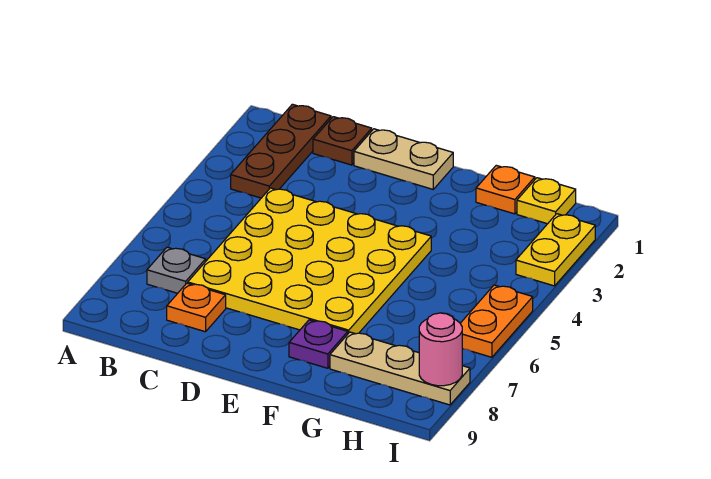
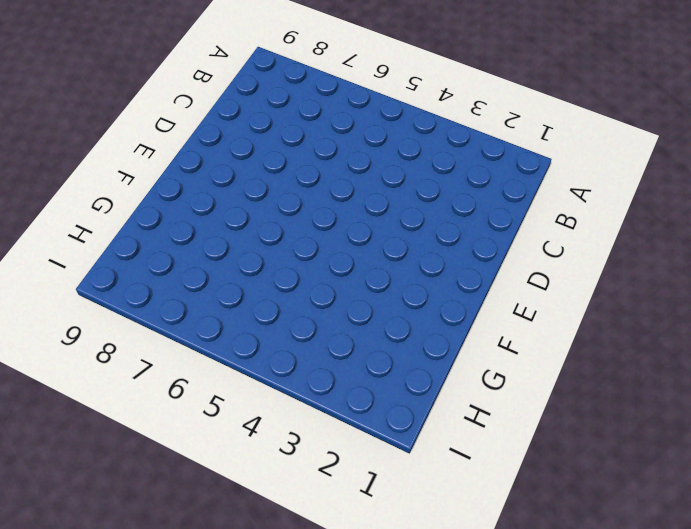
none -> brown 1x3 plate [231,104,331,198]
none -> grey 1x1 plate [147,247,206,293]
none -> brown 1x1 plate [313,117,372,165]

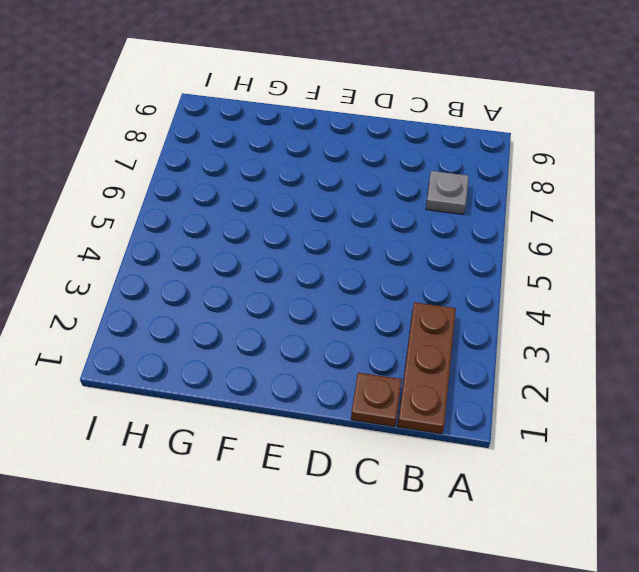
none -> yellow 4x4 plate [188,188,431,334]
none -> orange 1x1 plate [167,283,226,332]
none -> tan 1x2 plate [354,129,453,189]

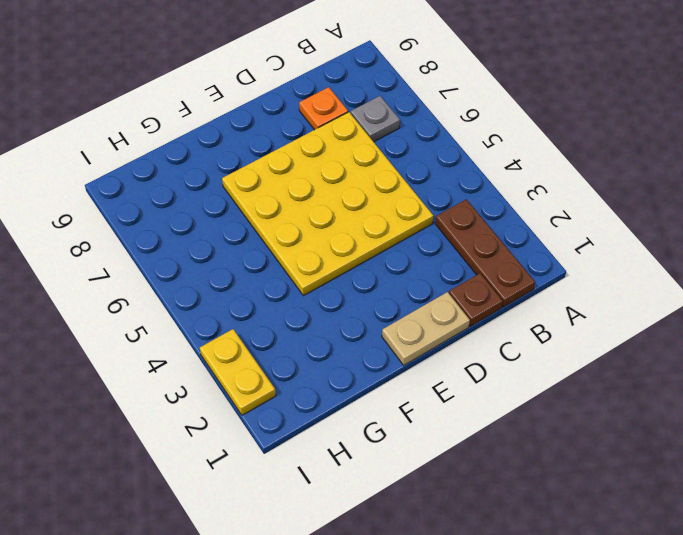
none -> purple 1x1 plate [289,320,348,368]
none -> orange 1x1 plate [476,165,535,214]
none -> tan 1x3 plate [330,332,470,405]

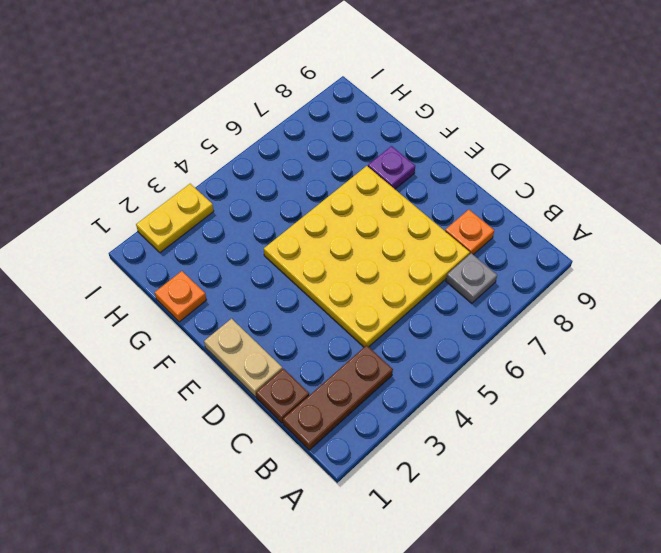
none -> tan 1x3 plate [330,332,470,405]
none -> yellow 1x1 plate [517,178,576,224]
none -> orange 1x2 plate [460,285,533,357]

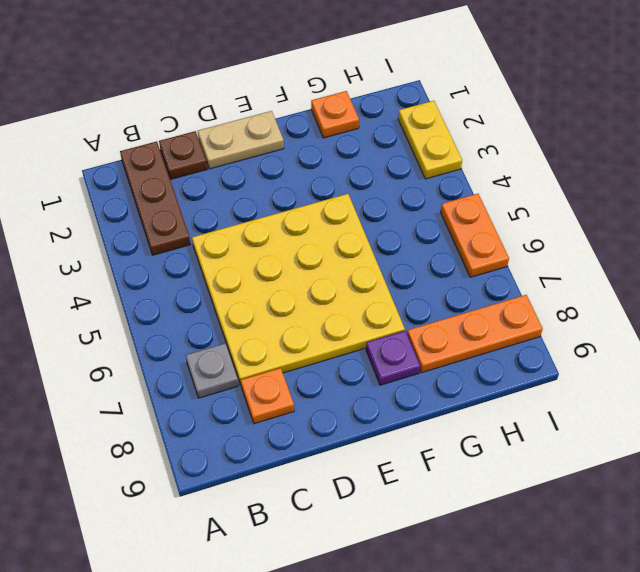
orange 1x3 plate [407,295,543,373] -> tan 1x3 plate [330,332,470,405]
none -> yellow 1x1 plate [517,178,576,224]
none -> pink 1x1 round brick [419,313,462,386]

